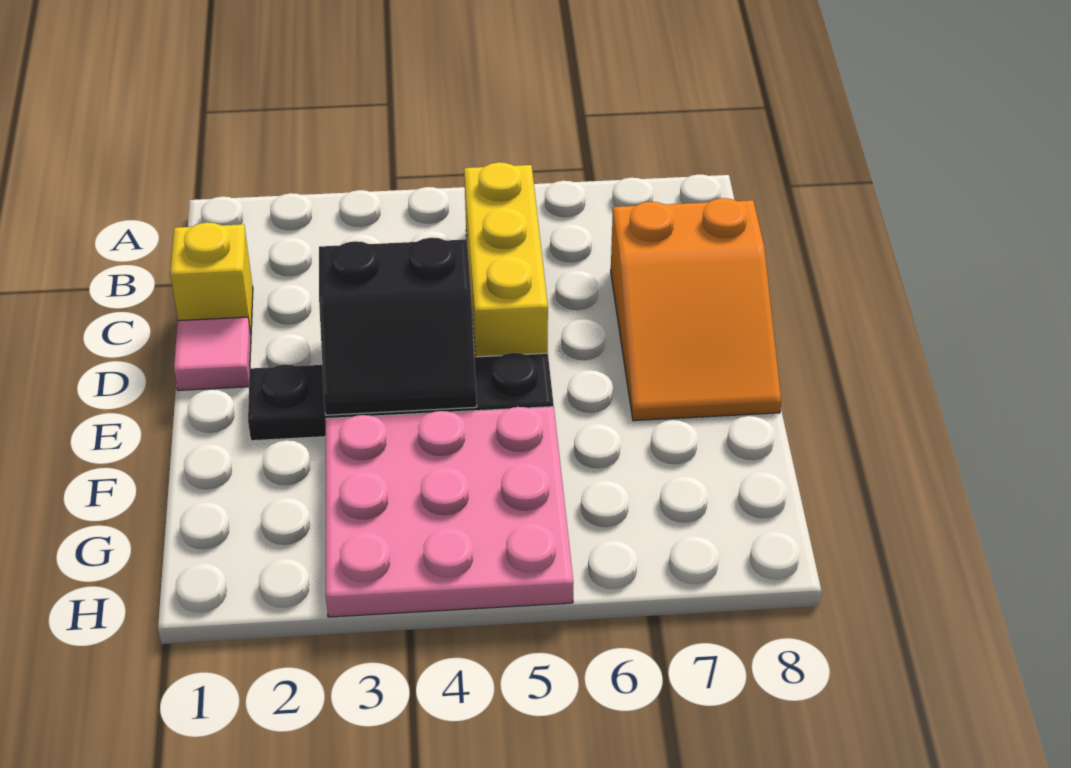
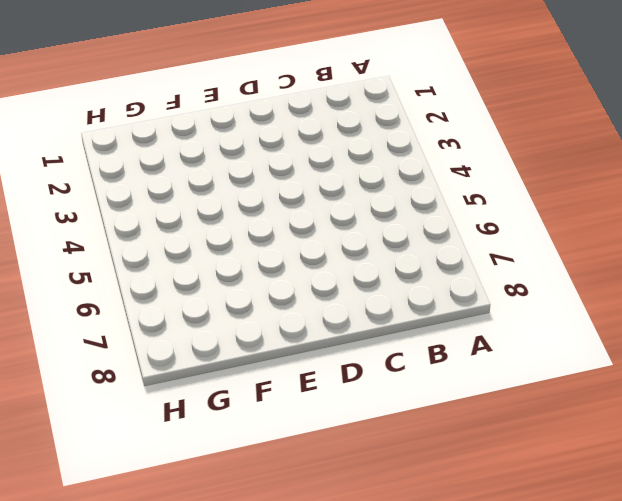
none -> yellow 1x3 brick [464,162,548,357]
none -> yellow 1x1 brick [170,222,253,334]

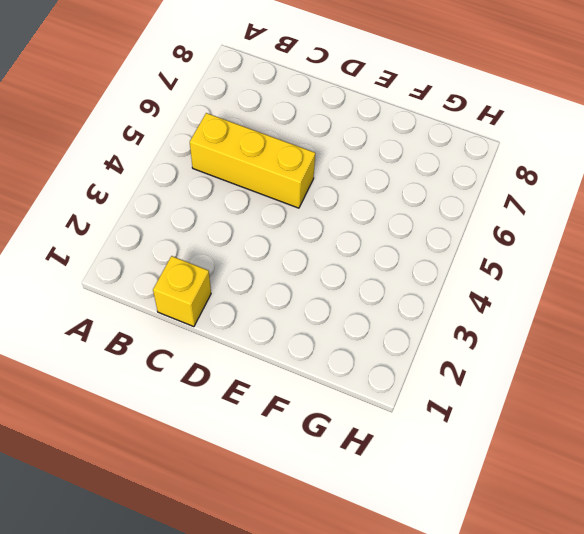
none -> orange 2x3 slope [611,198,781,421]
none -> pink 1x1 tile [174,317,251,390]

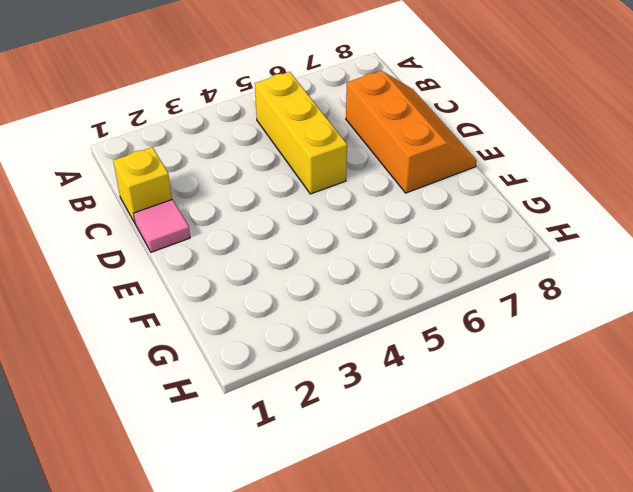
orange 2x3 slope [346,71,477,193] -> orange 2x3 slope turned to [611,198,781,421]
none -> black 1x4 plate [248,353,554,441]
none -> pink 3x3 plate [326,407,573,617]

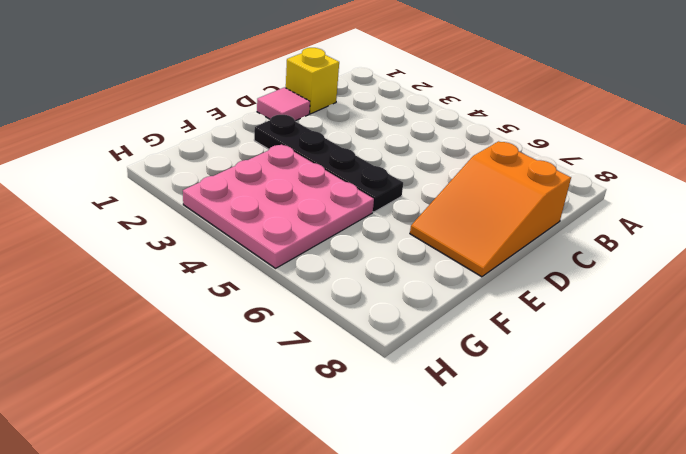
none -> yellow 1x3 brick [464,162,548,357]
none -> black 2x2 slope [319,238,477,415]

